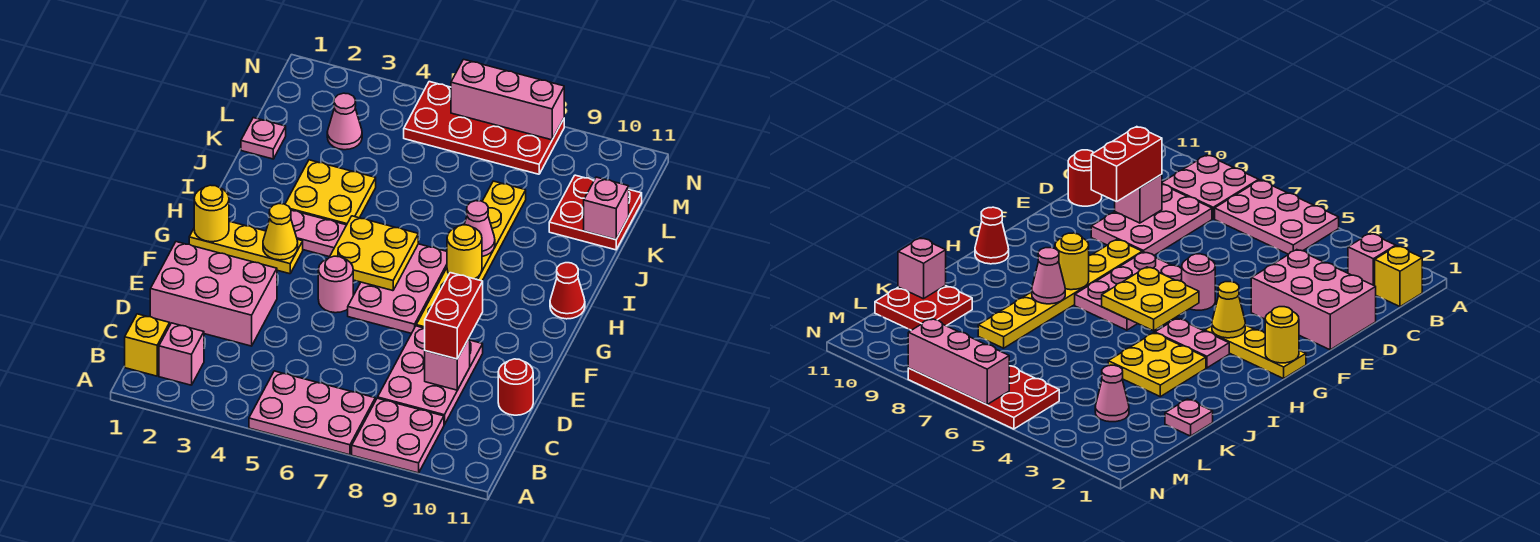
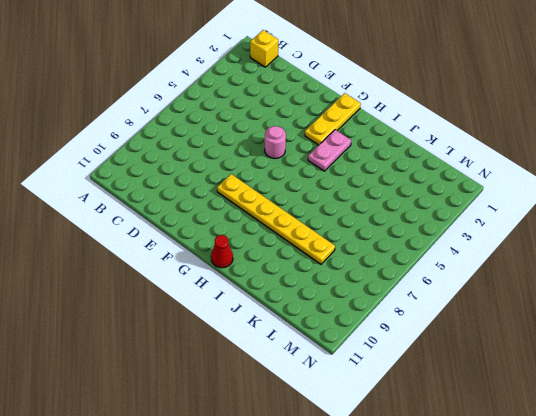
none -> pink 2x3 plate [249,371,375,455]
none -> pink 2x2 plate [352,398,444,473]
none -> pink 1x1 brick [159,323,204,385]

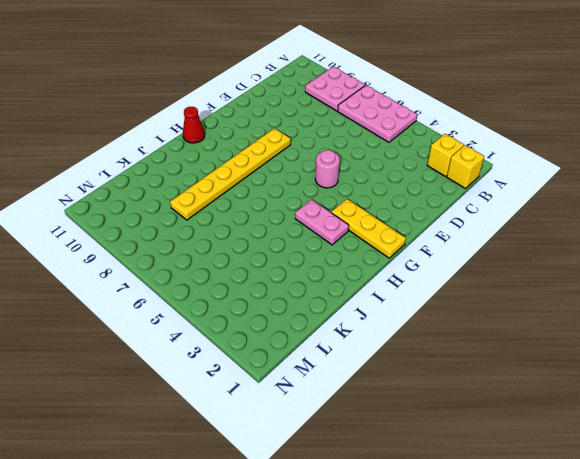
yellow 1x1 brick [427,134,464,176] -> pink 1x1 brick [159,323,204,385]
none -> pink 2x3 plate [378,326,483,425]
none -> pink 2x3 brick [150,242,277,346]
none -> red 1x1 round brick [498,359,533,415]

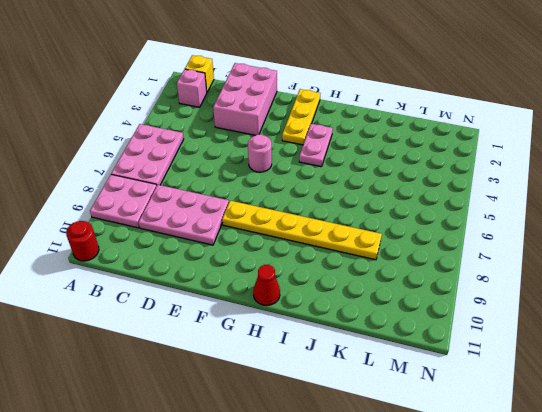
red 1x1 round brick [66,221,99,261] -> red 1x1 round brick moved to [498,359,533,415]
none -> pink 2x3 plate [348,244,447,333]
none -> yellow 2x2 plate [285,160,376,225]
none -> pink 1x1 plate [241,118,286,159]

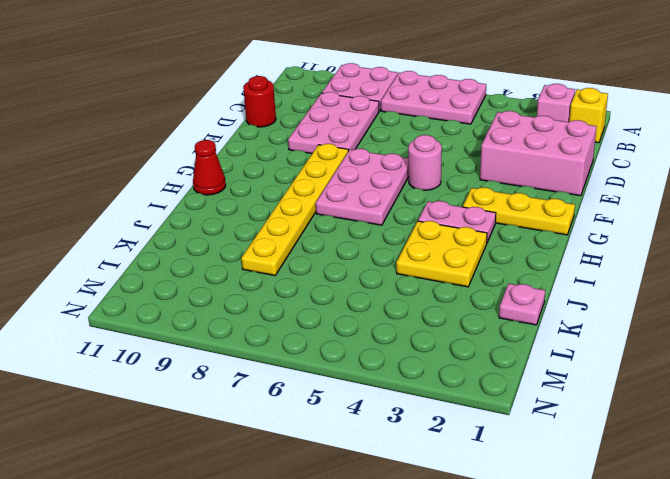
none -> red 2x2 plate [549,175,642,250]
none -> pink 1x1 cone [327,93,362,150]
none -> red 2x4 plate [404,82,564,174]

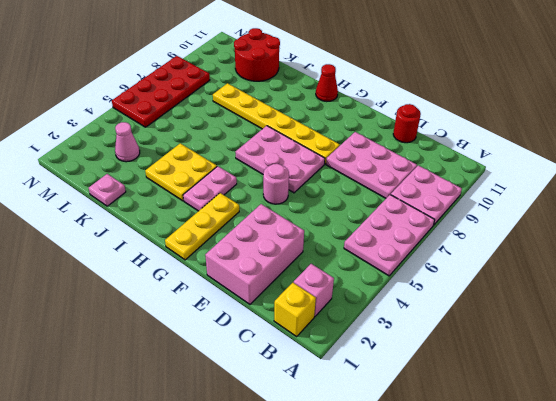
red 2x2 round brick [234,28,280,81] -> red 2x2 plate [549,175,642,250]
none -> pink 1x1 brick [425,337,470,390]
none -> yellow 1x1 round brick [194,185,229,242]
none -> yellow 1x1 cone [263,204,298,260]

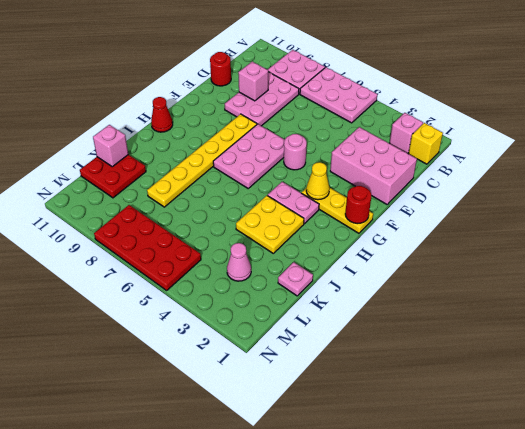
red 1x1 round brick [345,186,372,224] -> yellow 1x1 round brick [194,185,229,242]
none -> yellow 2x2 plate [329,216,418,291]
none -> yellow 1x1 round brick [447,225,482,279]
none -> pink 1x1 cone [464,201,495,257]

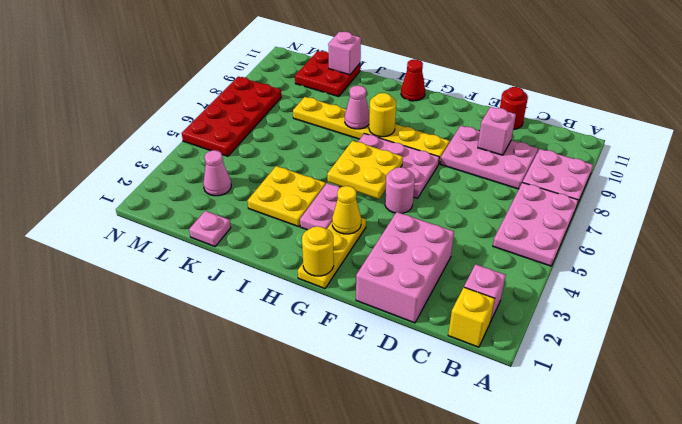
none -> pink 1x3 brick [451,59,564,140]
none -> red 1x2 brick [425,273,483,359]

